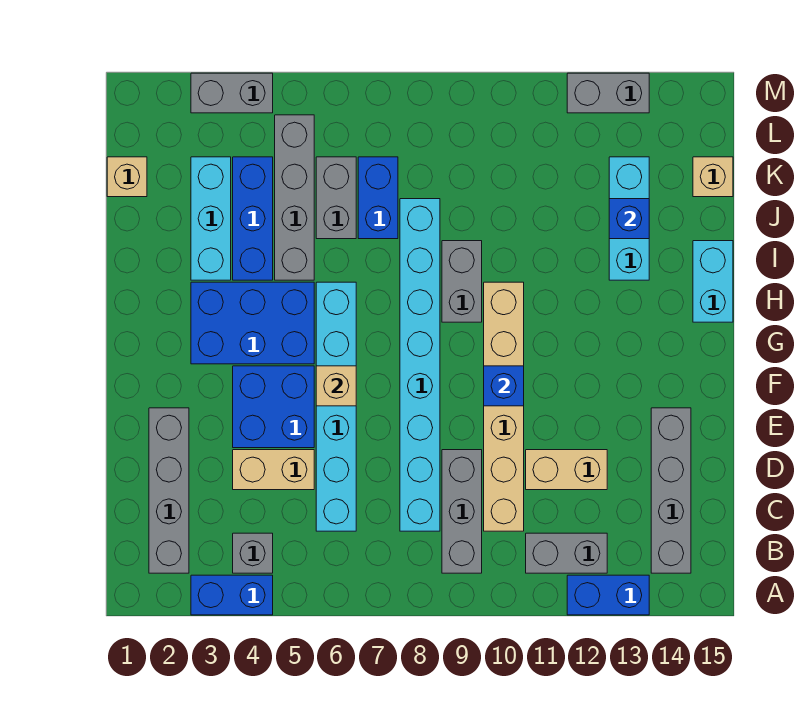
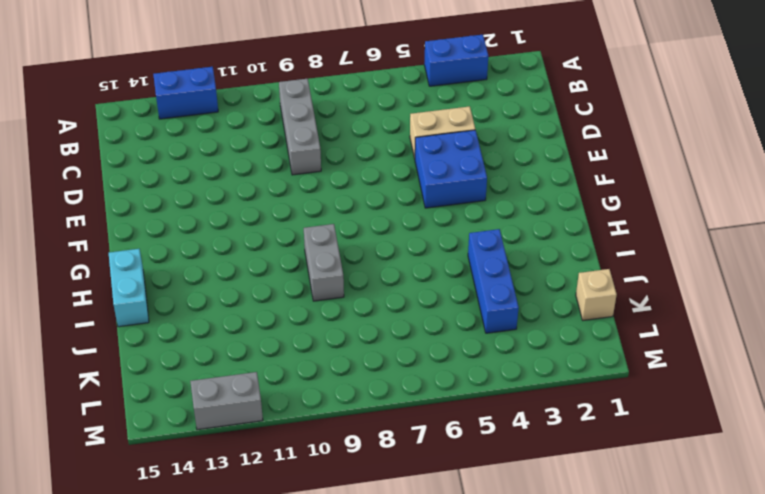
none -> grey 1x4 brick [149,408,189,573]
none -> grey 1x1 brick [233,533,273,573]
none -> grey 1x2 brick [526,533,607,573]

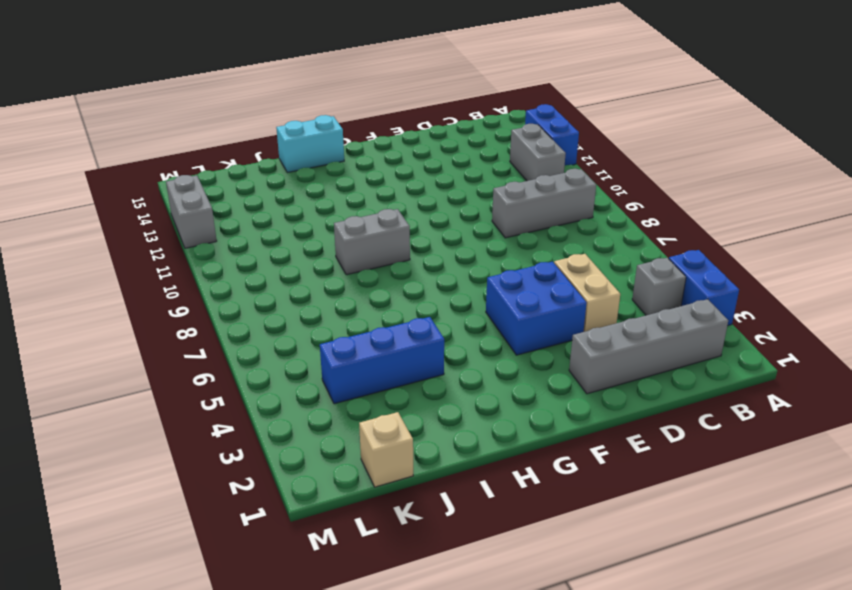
none -> grey 1x4 brick [651,408,691,573]
none -> cyan 1x6 brick [316,282,356,531]
none -> cyan 1x8 brick [400,199,440,531]

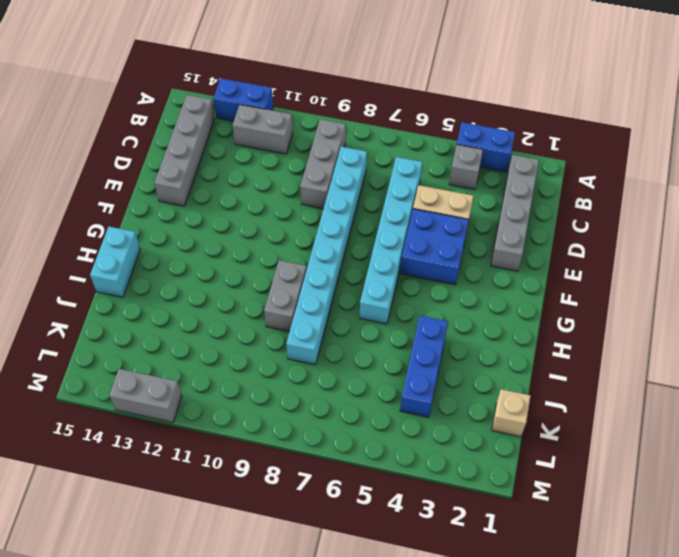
none -> tan 1x6 brick [484,282,524,531]
none -> tan 1x2 brick [526,450,607,490]
none -> blue 2x3 brick [191,282,314,364]

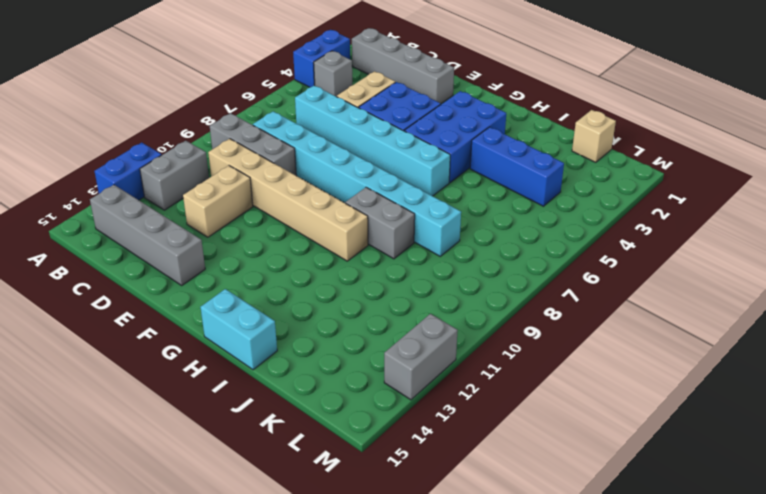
none -> cyan 1x3 brick [191,157,231,280]
none -> grey 1x4 brick [275,115,314,280]
none -> cyan 1x3 brick [609,157,649,280]

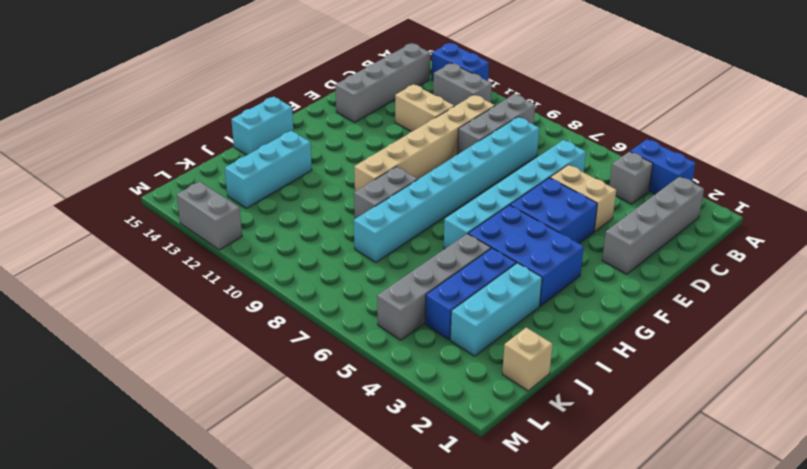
none -> grey 1x2 brick [316,157,356,239]
none -> blue 1x2 brick [358,157,398,239]
none -> tan 1x1 brick [693,157,733,197]

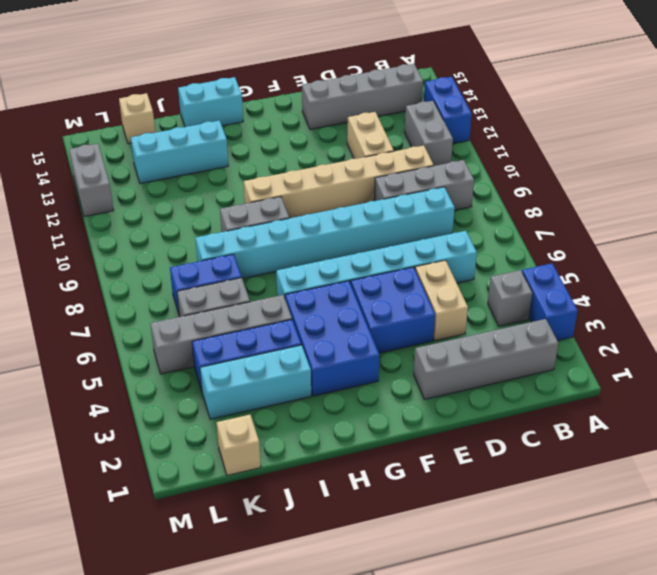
none -> grey 1x2 brick [191,73,273,113]
none -> tan 1x1 brick [316,366,356,406]
none -> blue 1x1 brick [484,366,524,406]

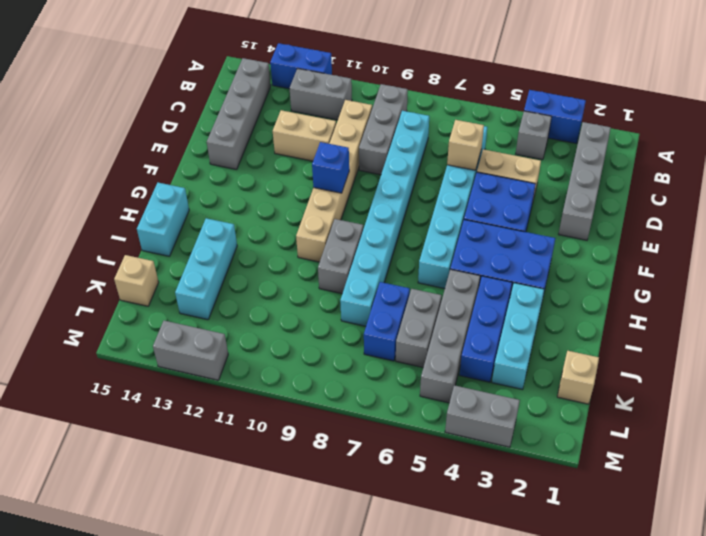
tan 1x1 brick [447,120,484,170] -> tan 1x1 brick moved to [316,366,356,406]
none -> blue 1x1 brick [609,199,649,239]

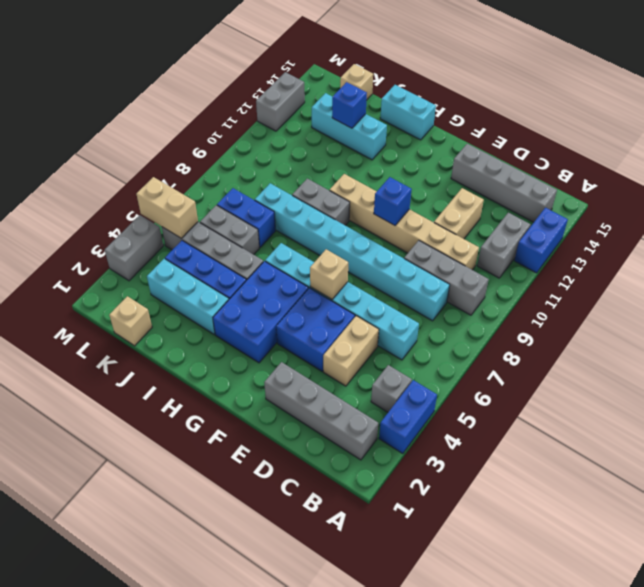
tan 1x2 brick [136,177,198,238] -> none

